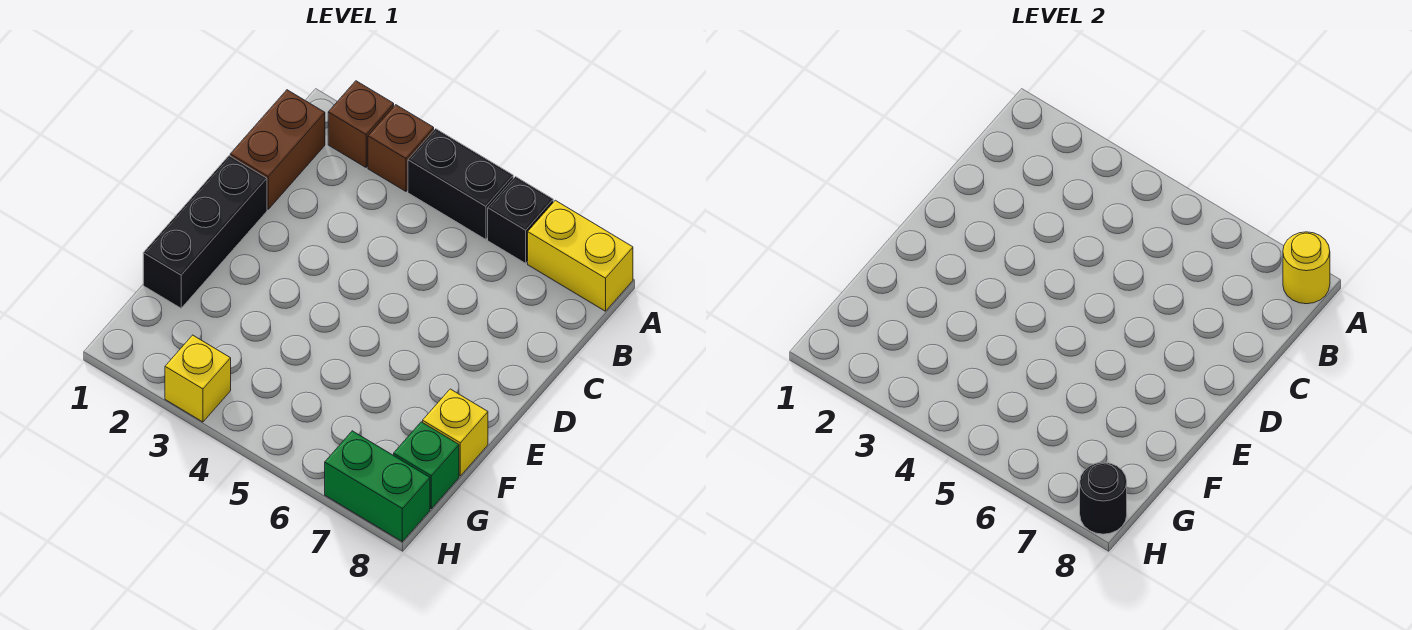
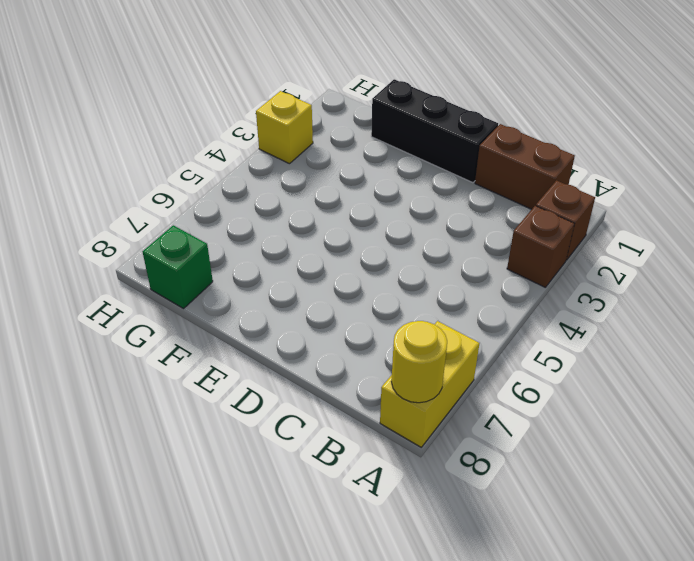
none -> black 1x2 brick [408,129,513,239]
none -> black 1x1 brick [488,177,553,263]
none -> yellow 1x1 brick [423,389,488,476]

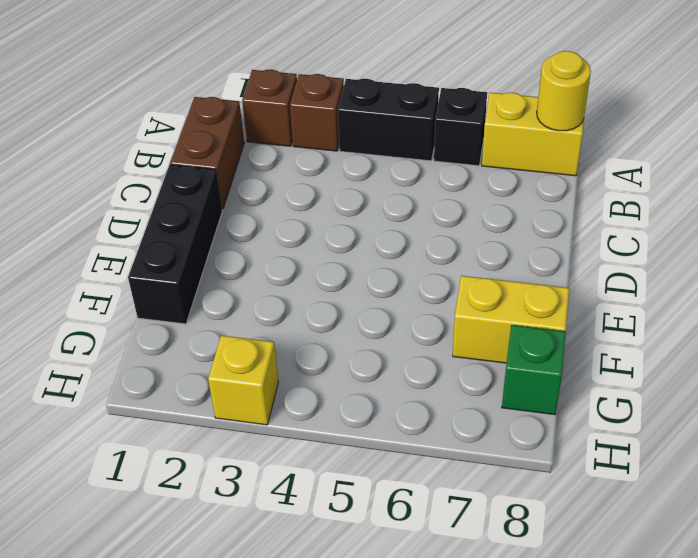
yellow 1x2 brick [453,276,569,363] -> yellow 1x1 brick [423,389,488,476]
none -> green 1x2 brick [325,431,430,542]
none -> black 1x1 round brick [1080,462,1127,534]

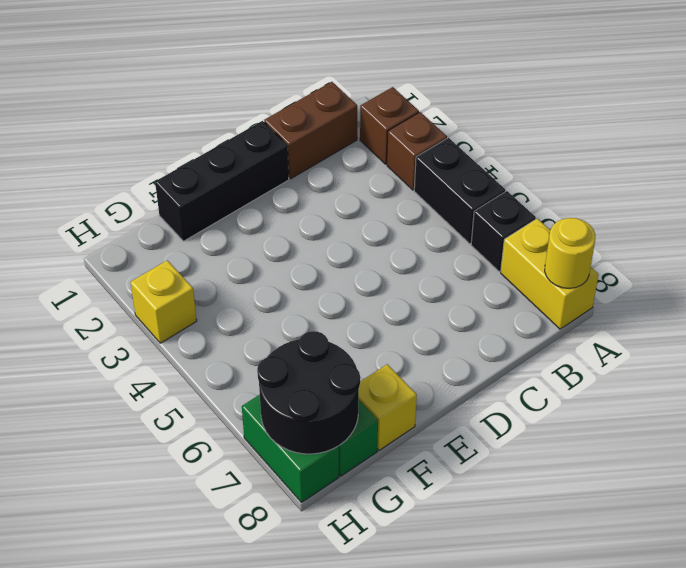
black 2x2 round brick [257,331,360,454] -> black 1x1 round brick [1080,462,1127,534]

